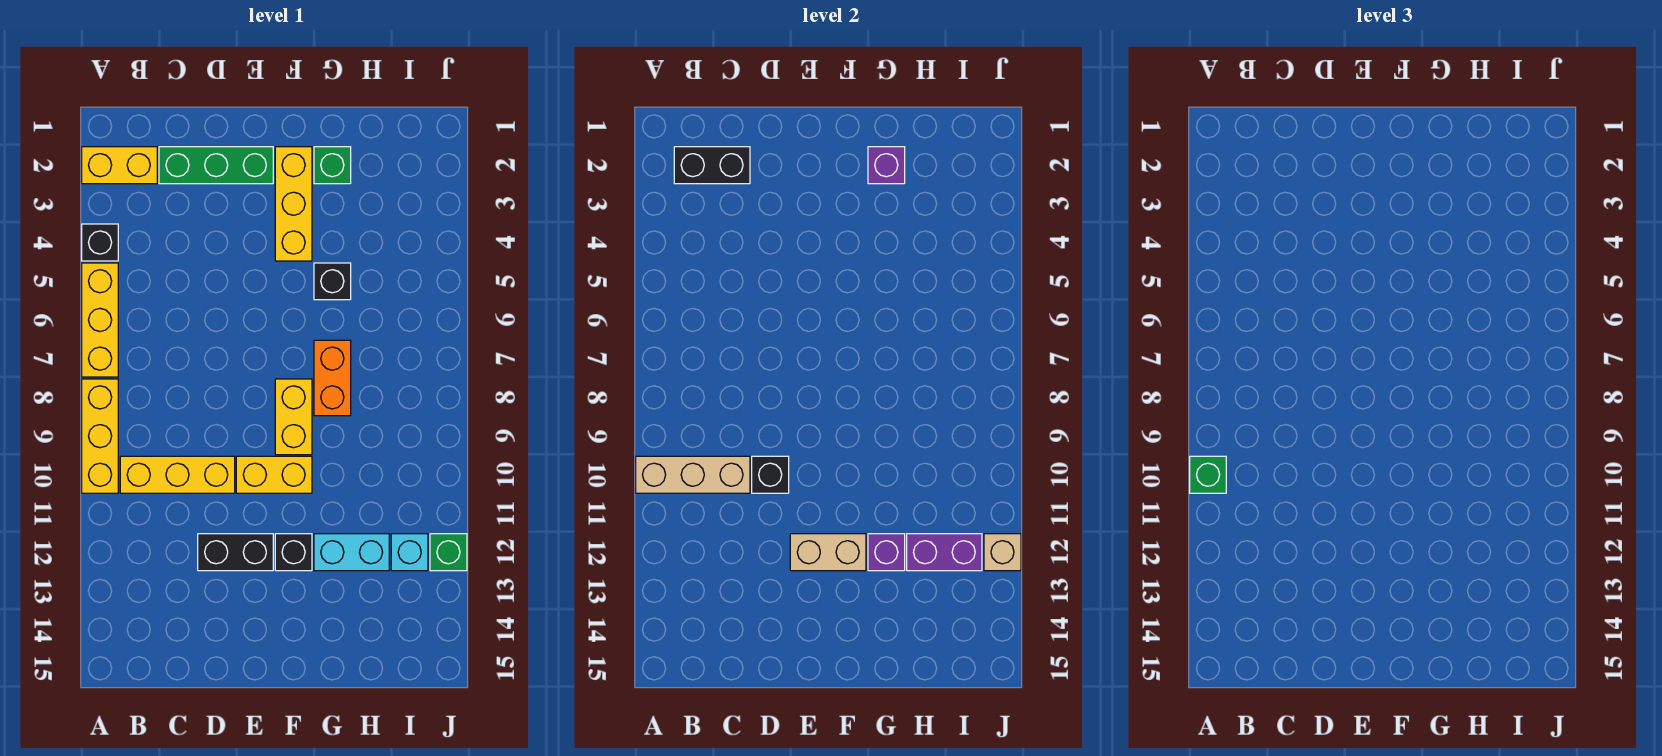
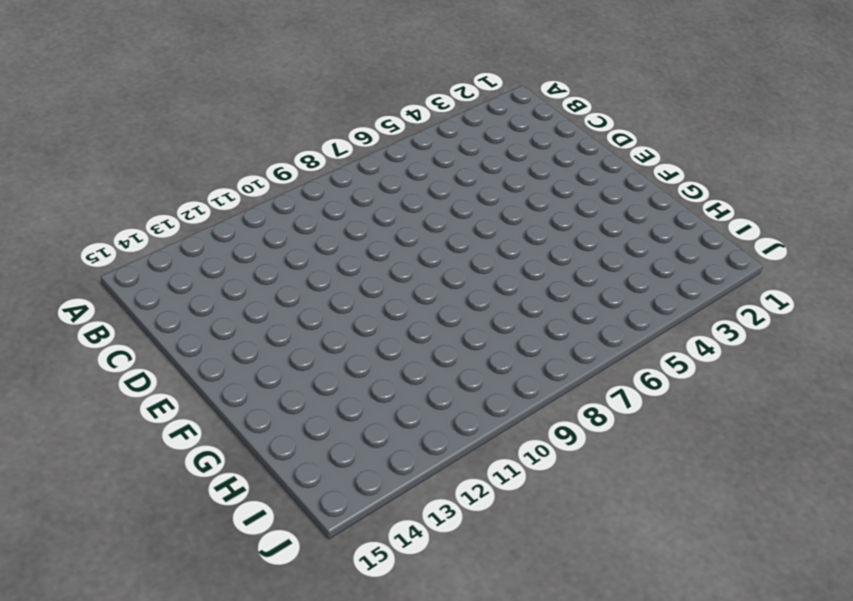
none -> yellow 1x2 brick [82,147,157,184]
none -> black 1x1 brick [82,224,118,261]
none -> yellow 1x3 brick [82,263,118,377]

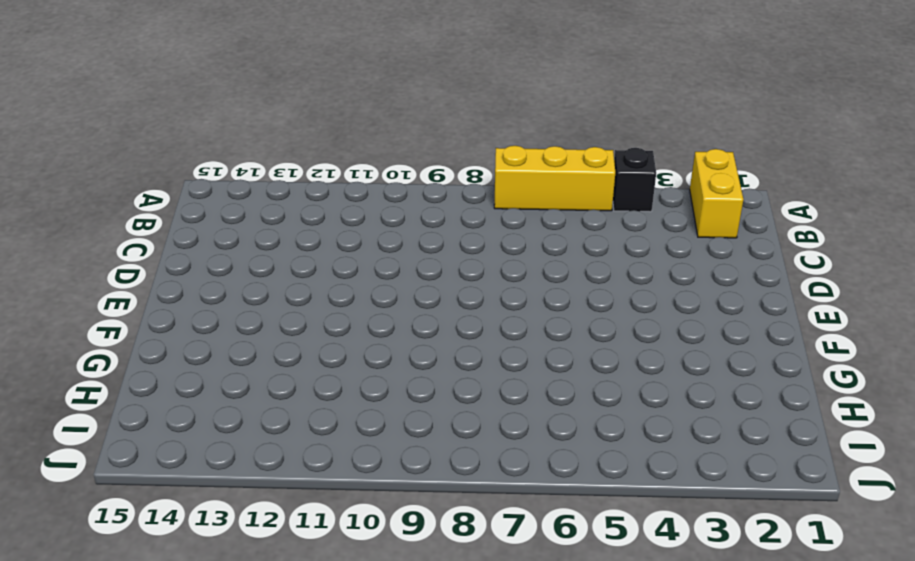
none -> yellow 1x3 brick [82,379,118,493]
none -> yellow 1x3 brick [120,456,235,493]
none -> green 1x3 brick [159,147,273,184]

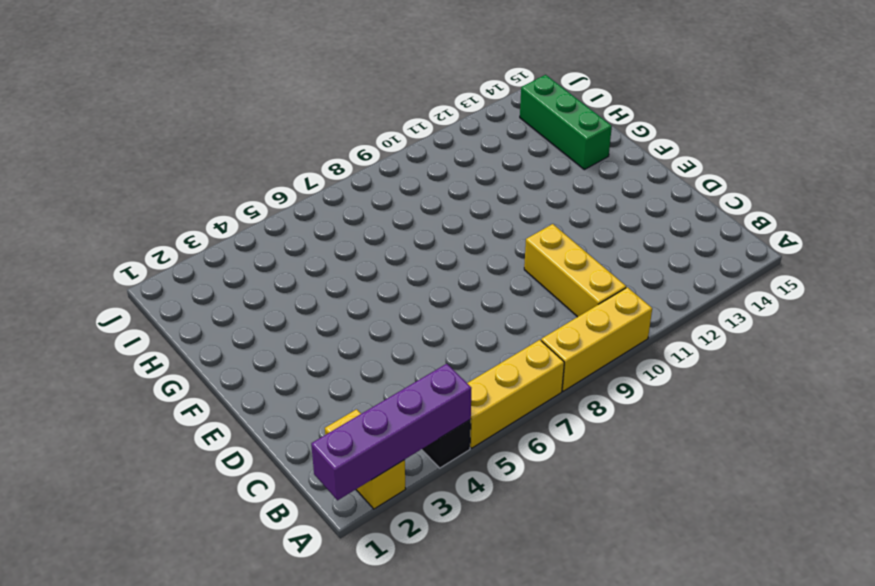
purple 1x4 brick [311,364,471,500] -> none
green 1x3 brick [520,75,612,170] -> green 1x3 brick moved to [159,147,273,184]
none -> black 1x2 brick [198,534,273,571]
none -> yellow 1x2 brick [236,456,312,493]
none -> yellow 1x3 brick [275,147,312,261]

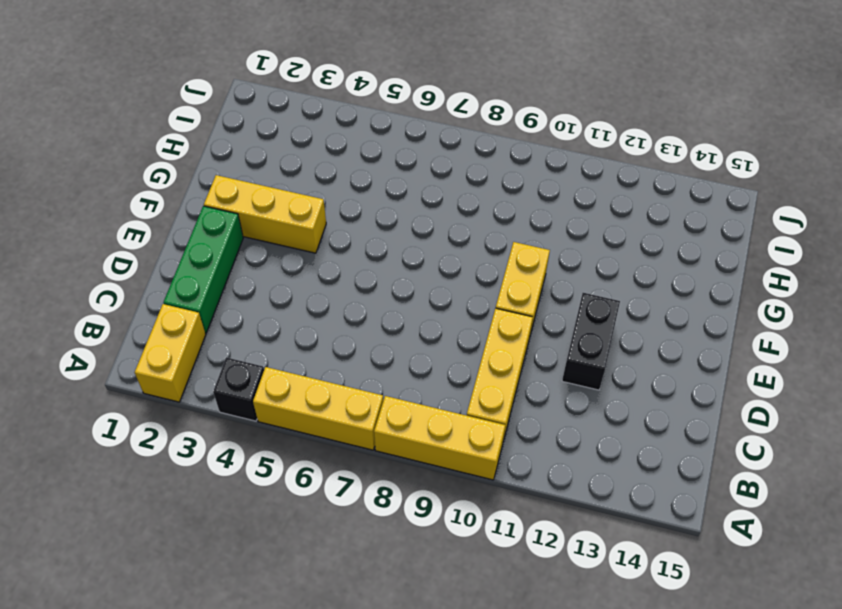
none -> yellow 1x2 brick [275,379,312,455]
none -> black 1x1 brick [275,534,312,571]
none -> green 1x1 brick [314,147,351,184]

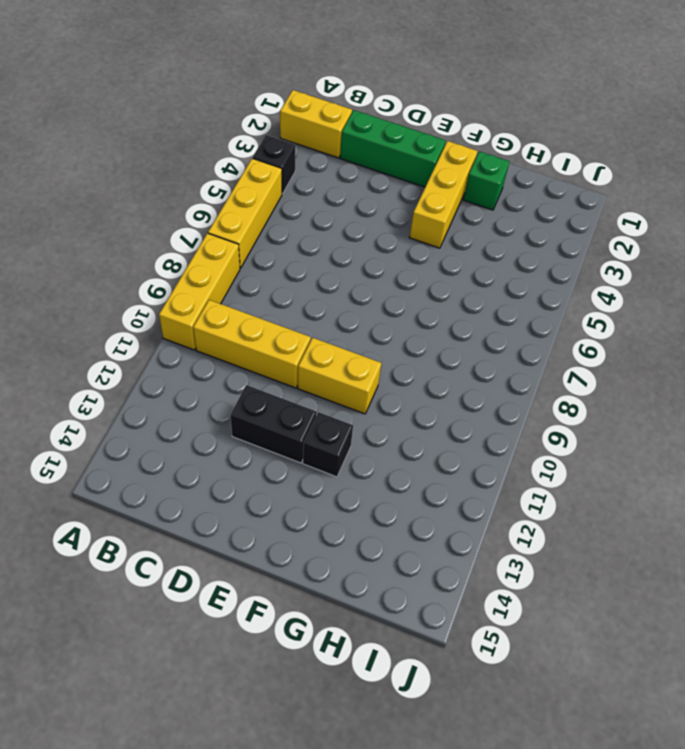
none -> yellow 1x2 brick [275,379,312,455]
none -> black 1x1 brick [314,263,351,300]
none -> orange 1x2 brick [314,340,351,416]

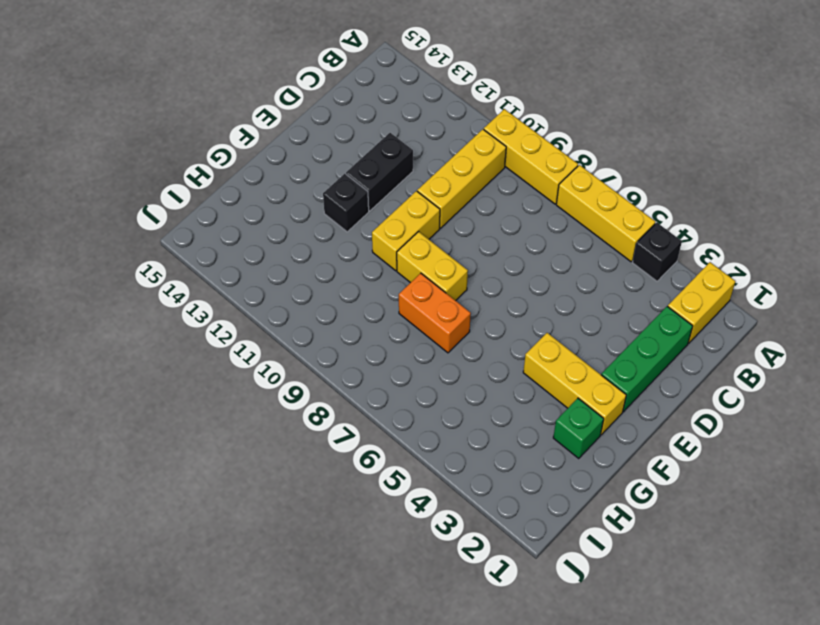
none -> black 1x1 brick [314,263,351,300]
none -> cyan 1x2 brick [314,534,389,571]
none -> cyan 1x1 brick [391,534,428,571]

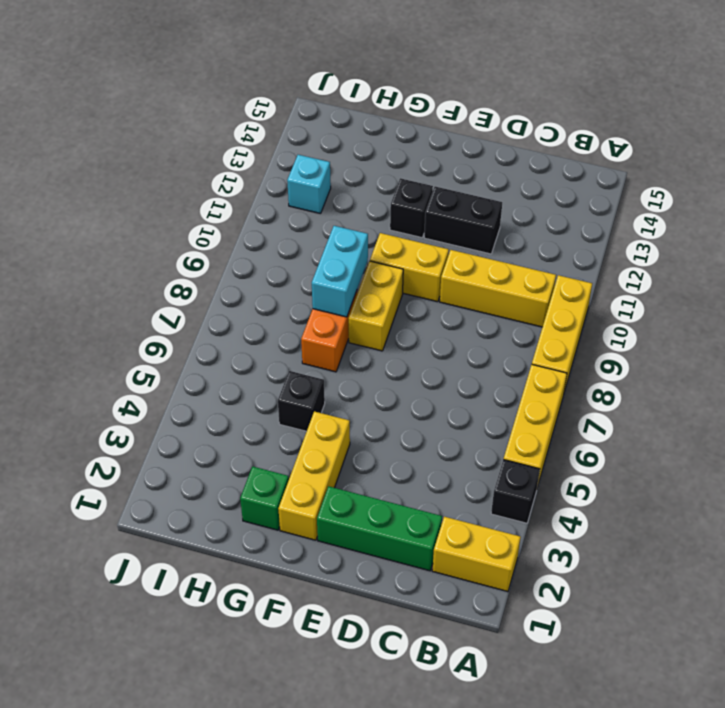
cyan 1x2 brick [312,226,368,317] -> cyan 1x2 brick turned to [314,534,389,571]
none -> green 1x1 brick [430,534,467,571]
none -> tan 1x3 brick [636,456,750,493]
none -> black 1x2 brick [674,147,750,184]

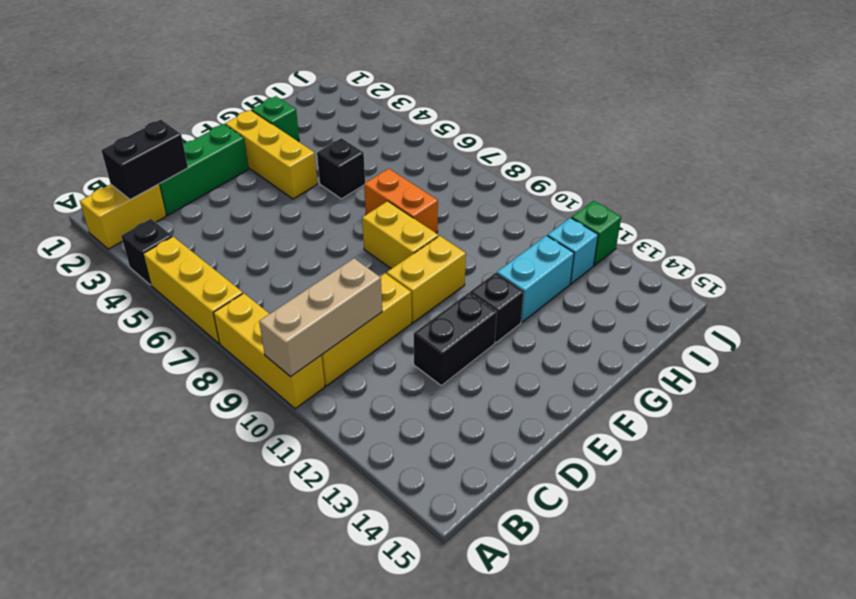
none -> black 1x1 brick [752,456,789,493]
none -> tan 1x2 brick [790,534,866,571]
none -> purple 1x1 brick [868,147,905,184]

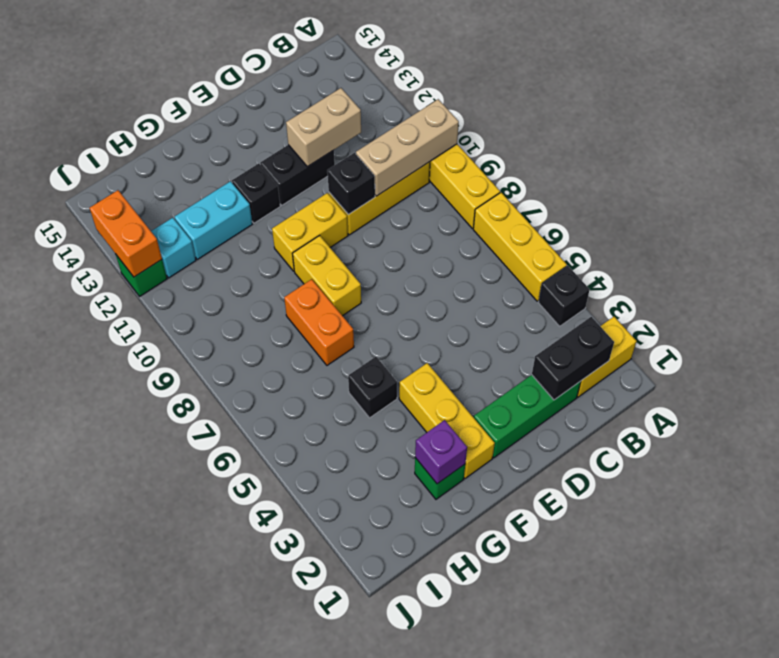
tan 1x2 brick [286,88,361,167] -> tan 1x2 brick moved to [790,534,866,571]
orange 1x2 brick [90,190,162,277] -> tan 1x1 brick [984,534,1021,571]
none -> purple 1x1 brick [868,534,905,571]
none -> purple 1x2 brick [907,534,982,571]
none -> green 1x1 brick [1190,456,1226,493]

